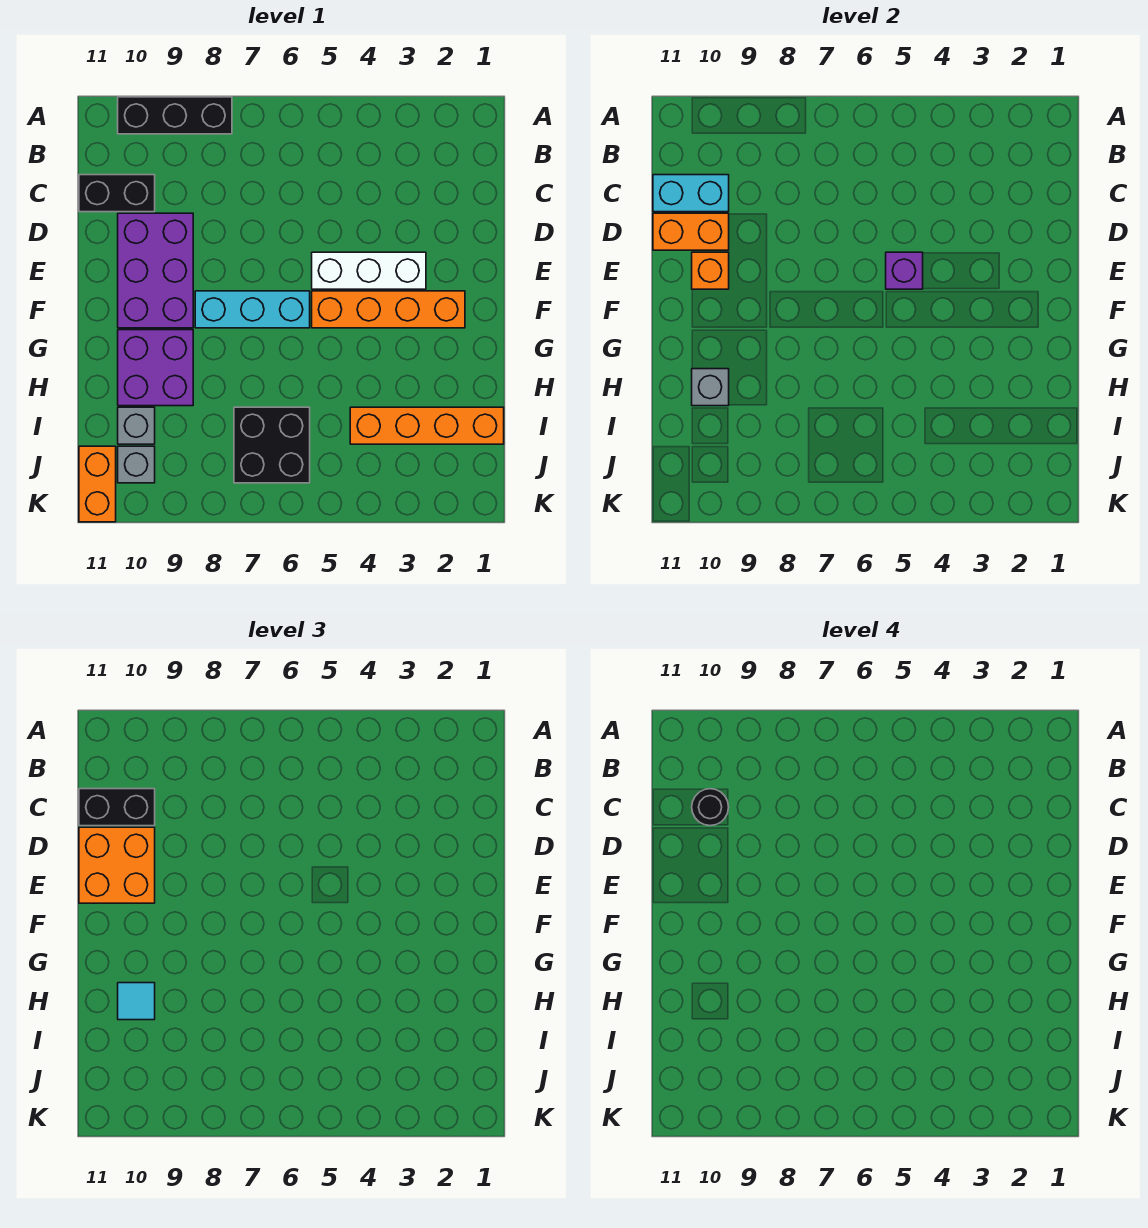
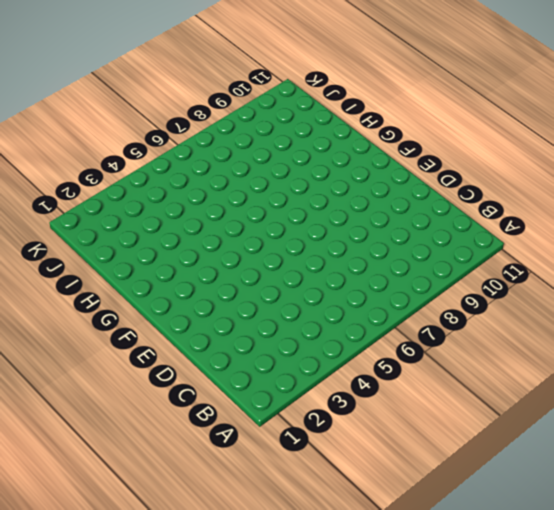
none -> black 1x3 brick [118,97,232,134]
none -> black 1x2 brick [79,175,155,212]
none -> purple 2x3 brick [118,213,193,328]

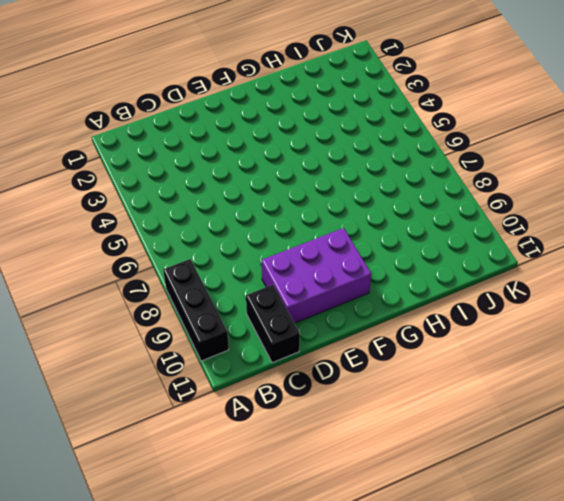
none -> white 1x3 brick [312,252,426,289]
none -> orange 1x4 brick [312,291,465,328]
none -> cyan 1x3 brick [195,291,310,328]

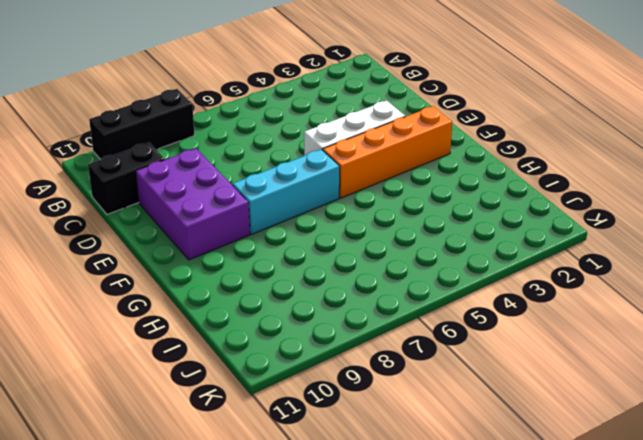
none -> purple 2x2 brick [118,330,193,406]
none -> orange 1x4 brick [350,407,504,444]
none -> black 2x2 brick [234,407,310,483]

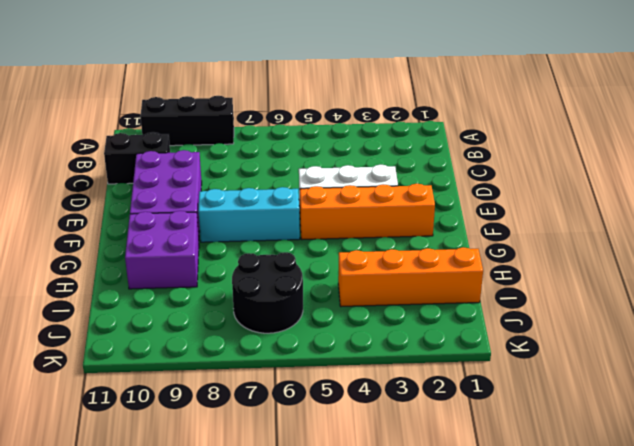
black 2x2 round brick [232,252,303,333] -> black 2x2 brick [234,407,310,483]
none -> grey 1x1 brick [118,407,155,444]
none -> grey 1x1 brick [118,446,155,483]
none -> orange 1x2 brick [79,446,116,522]

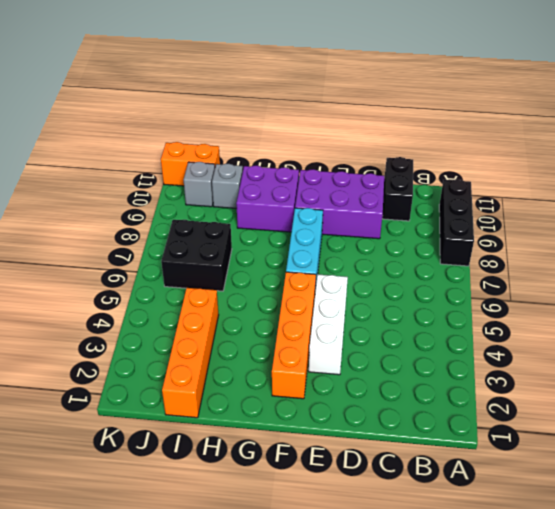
none -> cyan 1x2 brick [653,175,729,212]
none -> orange 1x2 brick [653,213,729,250]
none -> purple 1x1 brick [886,252,923,289]

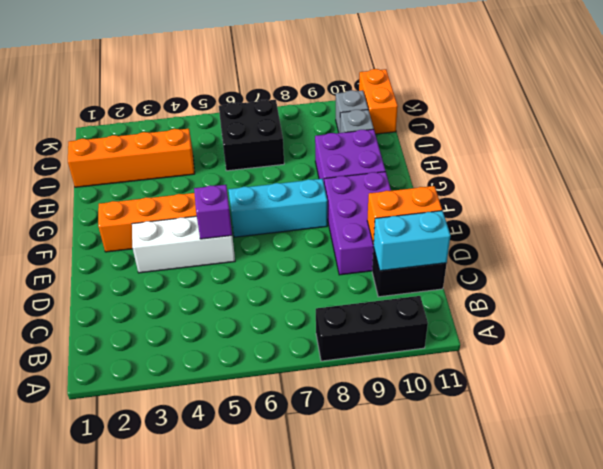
none -> orange 1x1 brick [692,252,729,289]
none -> grey 1x1 brick [692,369,729,406]
none -> black 1x2 brick [79,789,155,826]

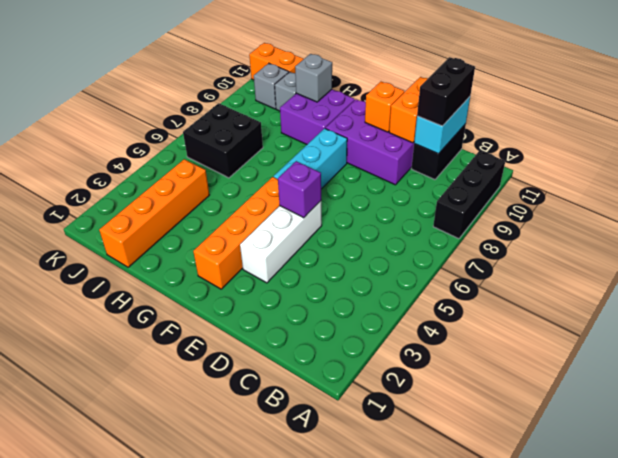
none -> orange 2x2 brick [79,827,155,903]
none -> cyan 1x1 tile [118,983,155,1020]
none -> black 1x1 round brick [692,789,729,826]

